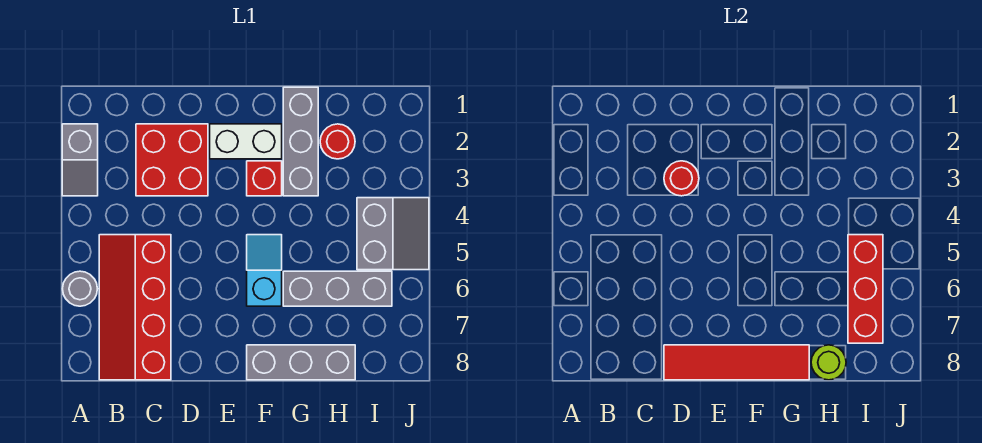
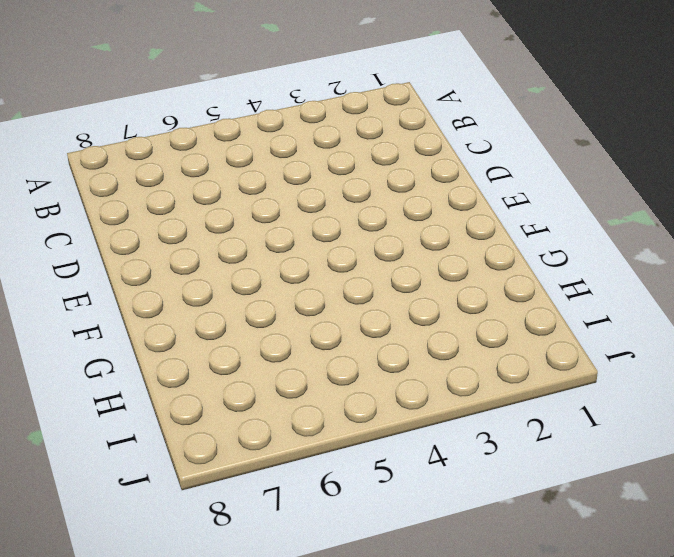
none -> grey 1x2 slope [62,124,98,196]
none -> grey 1x1 round brick [63,271,97,306]
none -> red 2x4 slope [99,235,171,380]

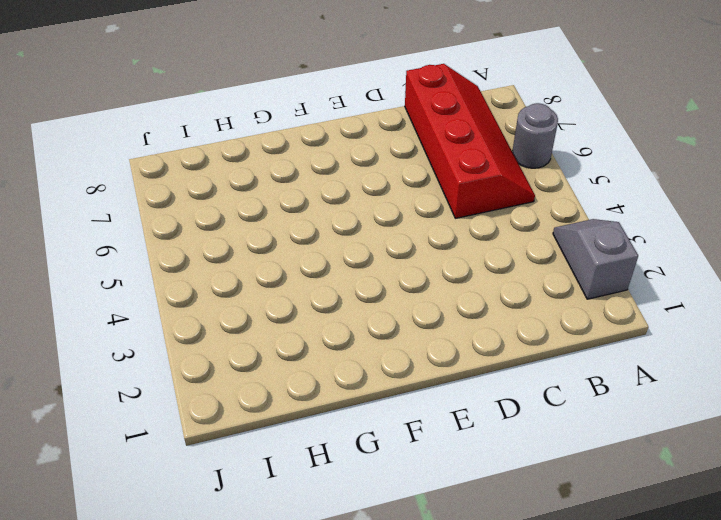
none -> red 2x2 brick [136,124,208,196]
none -> white 1x2 brick [210,124,282,159]
none -> red 1x1 brick [247,161,282,196]

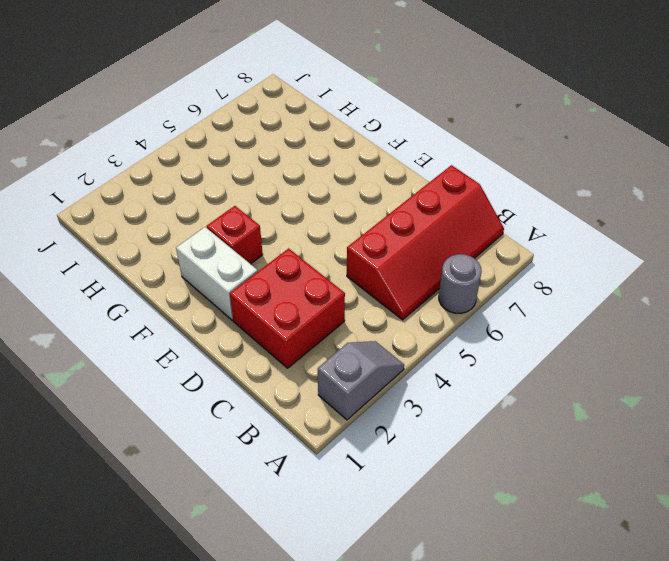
none -> cyan 1x2 slope [247,235,282,306]
none -> grey 1x3 brick [247,345,355,380]
none -> grey 1x3 brick [283,87,318,196]

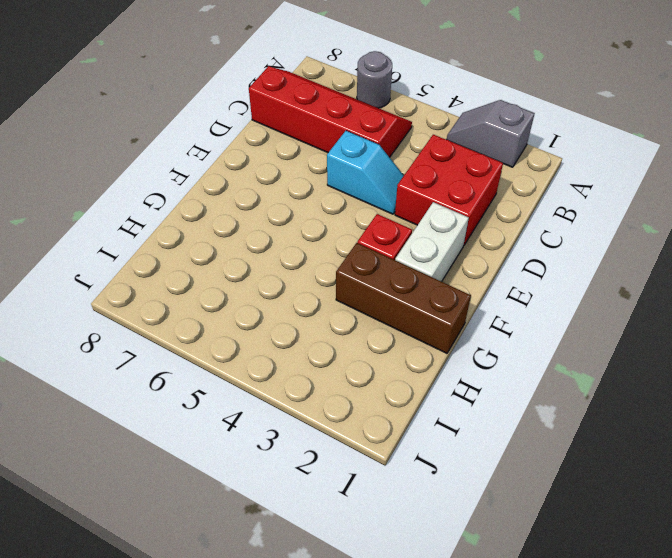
cyan 1x2 slope [327,131,404,214] -> cyan 1x2 slope moved to [247,235,282,306]
brown 1x3 brick [336,243,471,353] -> grey 1x3 brick [283,87,318,196]
none -> grey 1x3 brick [247,345,355,380]
none -> grey 1x3 brick [283,271,392,306]
none -> red 1x1 round brick [320,124,355,159]

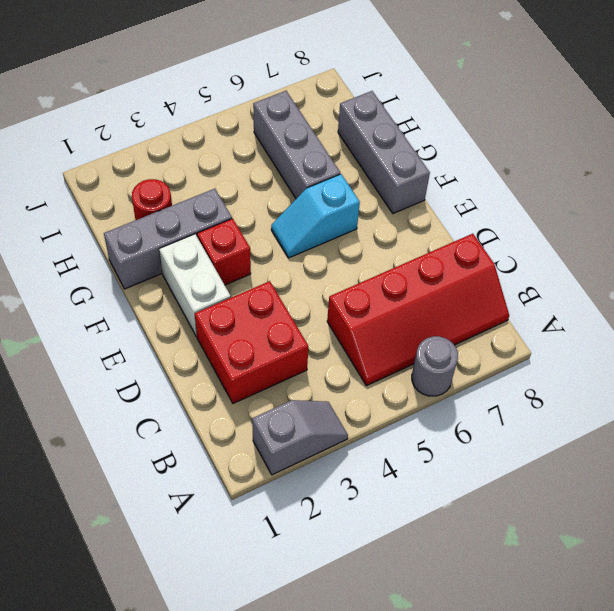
none -> grey 2x2 slope [357,198,429,270]
none -> red 1x1 round brick [664,161,699,196]
none -> red 1x4 tile [664,345,809,380]

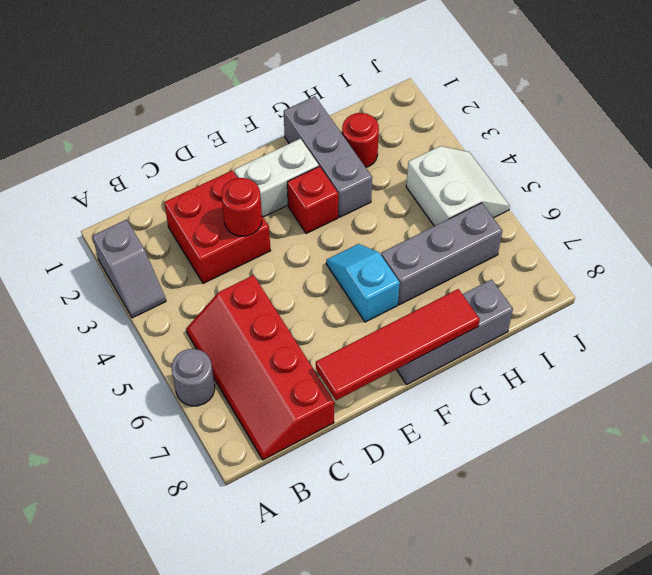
white 2x2 slope [406,146,510,226] -> grey 2x2 slope [357,198,429,270]
none -> lime 1x1 round brick [811,345,846,380]
none -> red 1x3 brick [848,235,883,343]

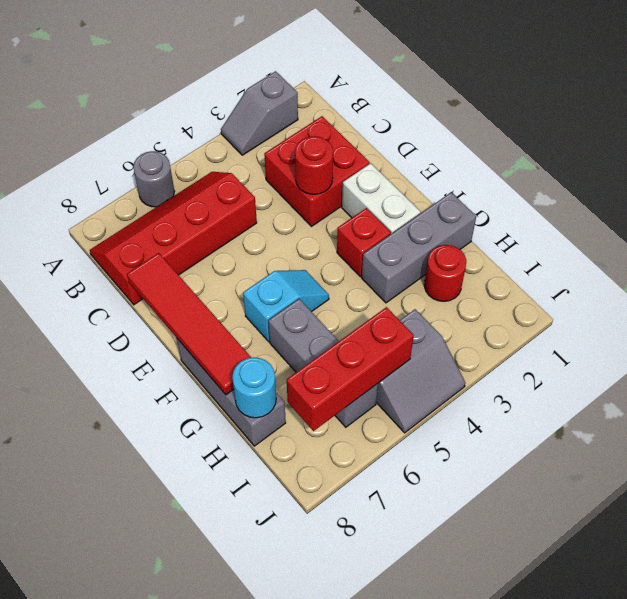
cyan 1x1 round brick [232,357,276,418] -> lime 1x1 round brick [811,345,846,380]

